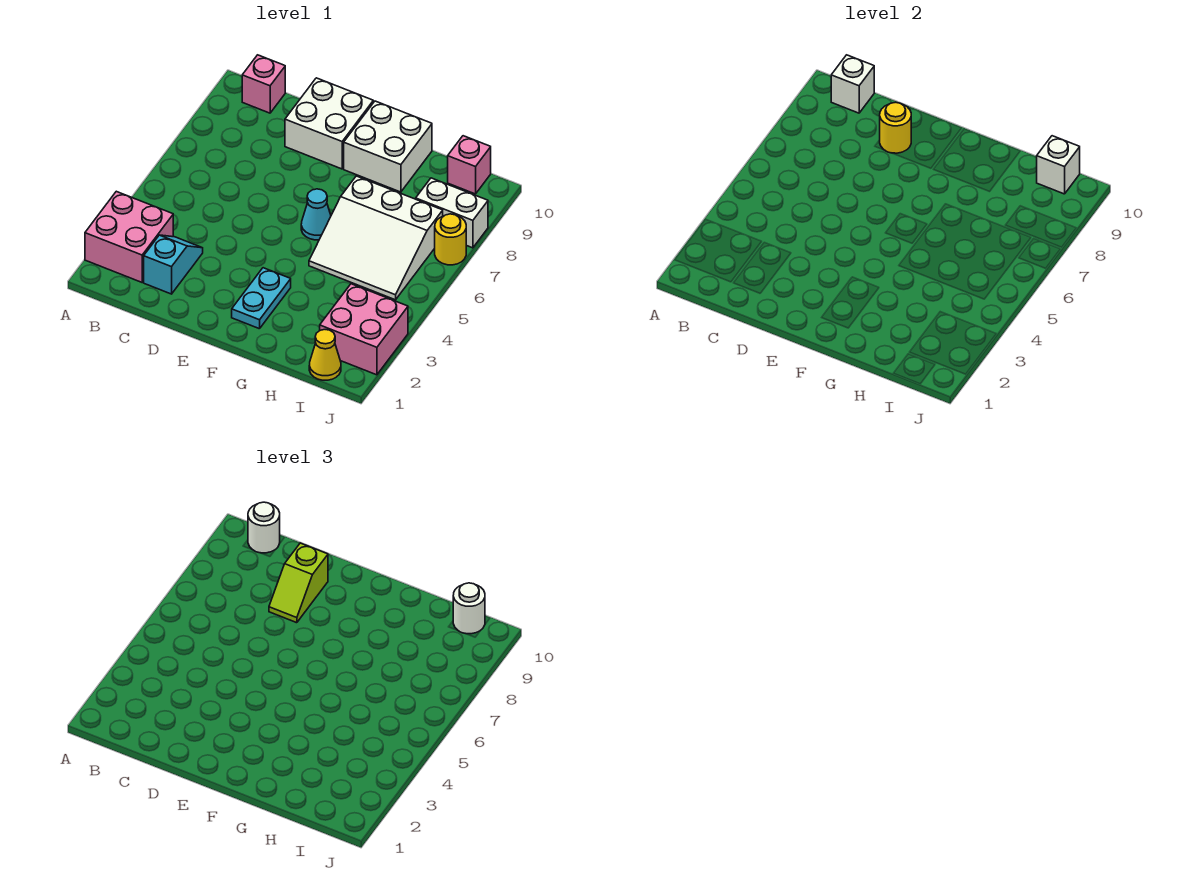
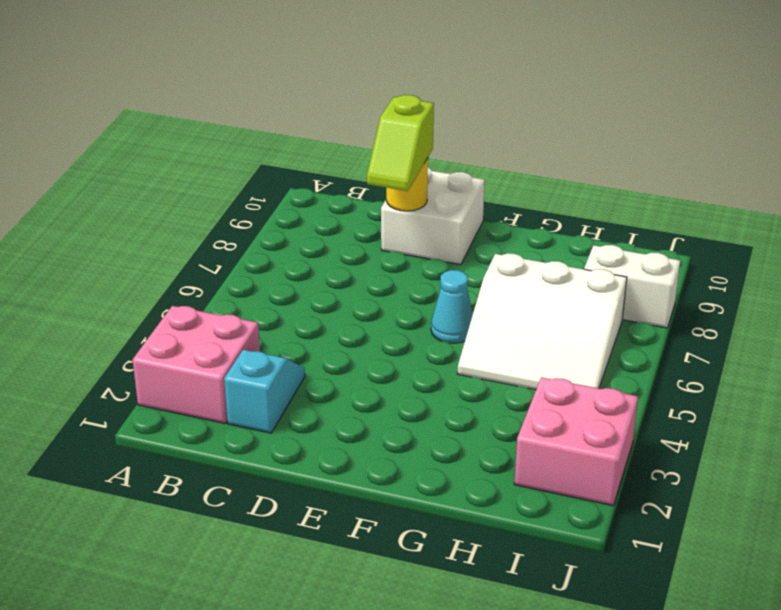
none -> pink 1x1 brick [242,55,285,113]
none -> cyan 1x2 plate [232,268,291,329]
none -> white 2x2 brick [344,101,432,192]

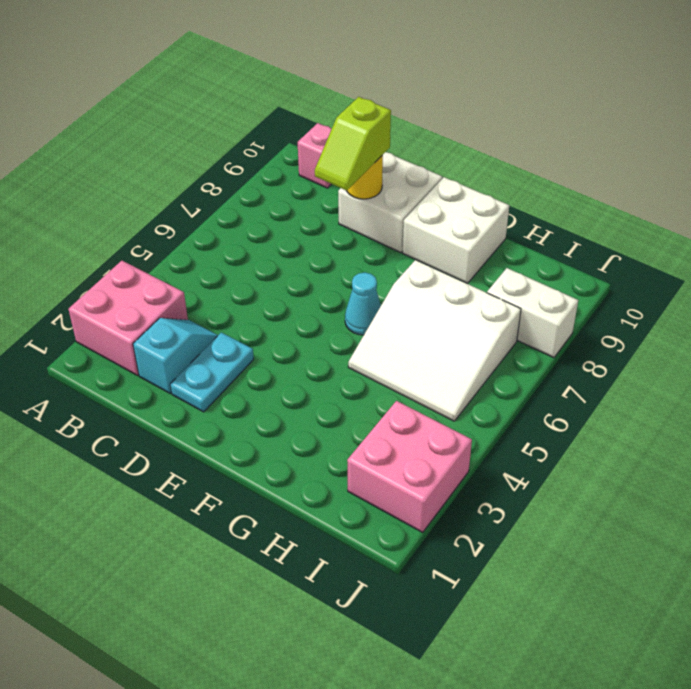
cyan 1x2 plate [170,333,254,412] -> cyan 1x2 plate moved to [232,268,291,329]
none -> yellow 1x1 cone [309,330,341,380]
none -> pink 1x1 brick [448,136,491,194]
none -> yellow 1x1 round brick [435,214,466,265]

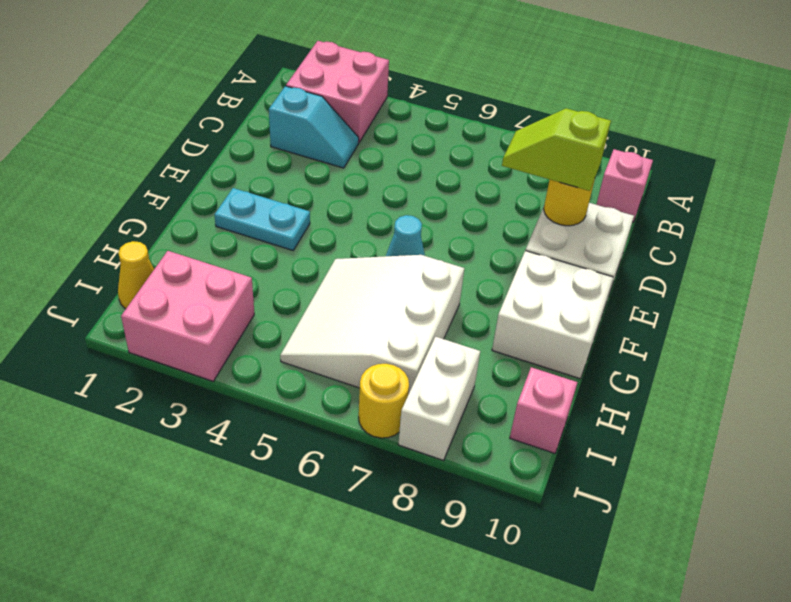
none -> white 1x1 brick [831,55,874,113]
none -> white 1x1 brick [1037,136,1080,194]
none -> white 1x1 round brick [248,502,280,553]

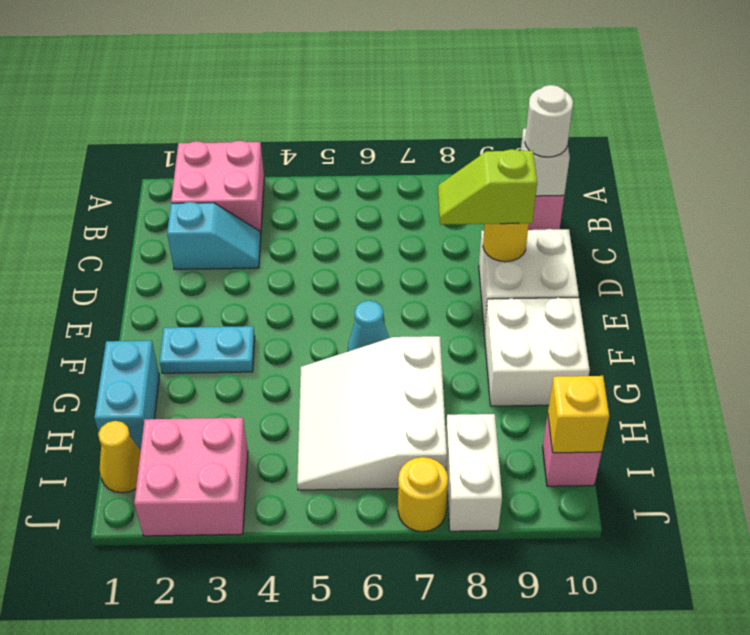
cyan 1x2 brick [95,341,160,451] -> none
yellow 1x1 brick [548,376,609,453] -> white 1x1 brick [1037,136,1080,194]
none -> white 1x1 round brick [453,583,485,634]

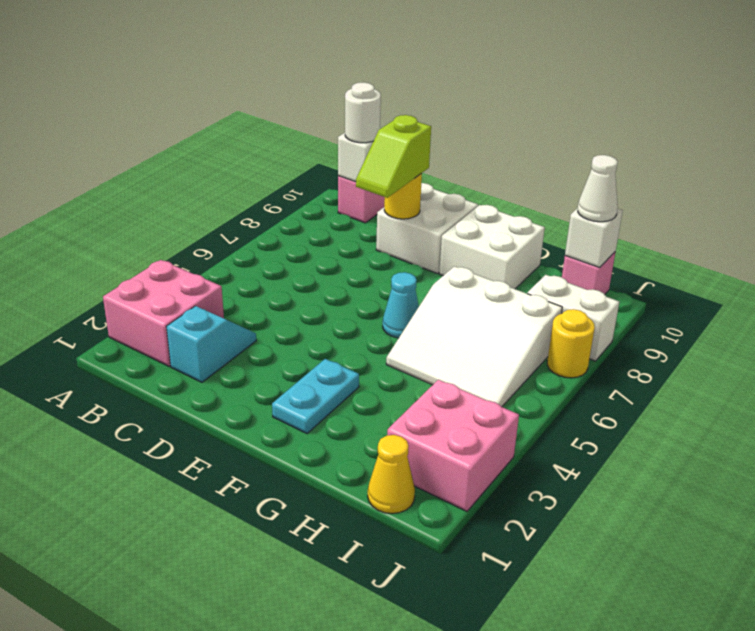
white 1x1 cone [578,155,618,222] -> white 1x1 round brick [453,583,485,634]

